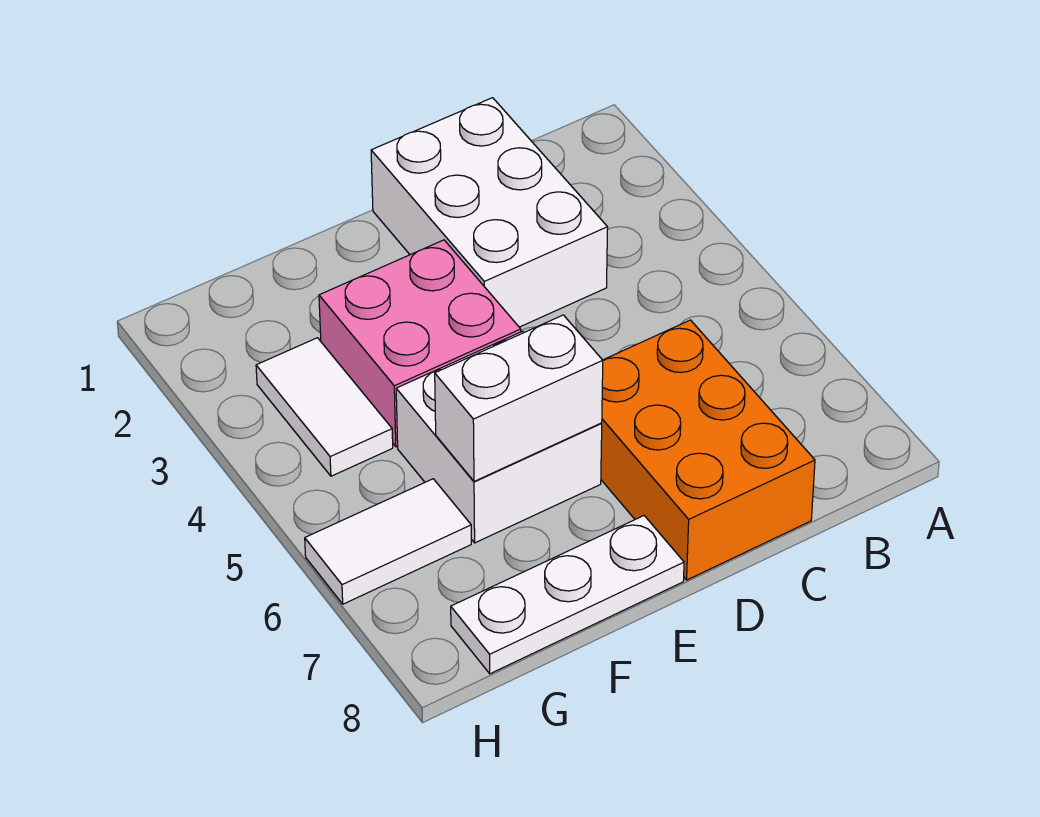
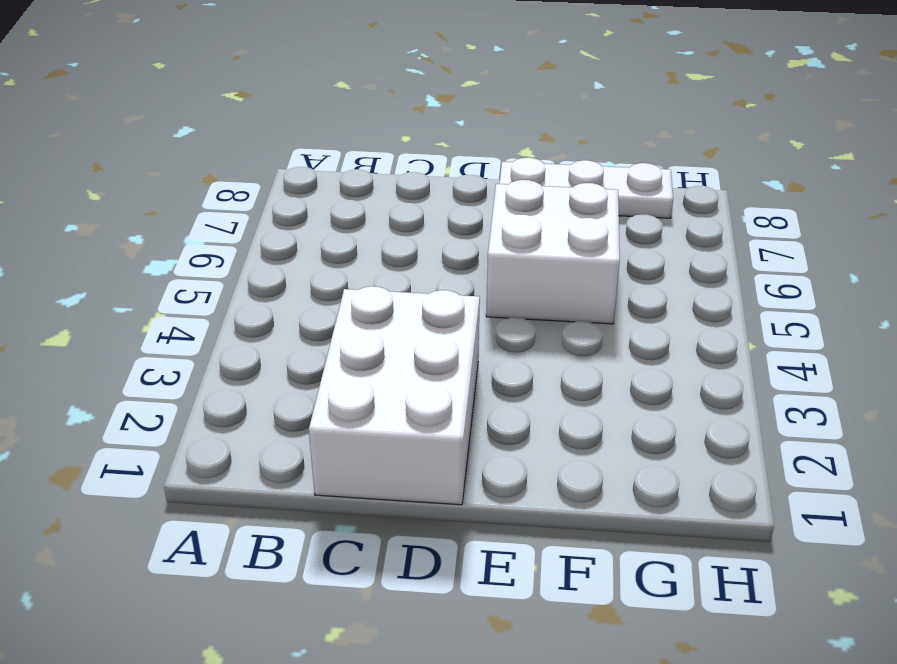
none -> orange 2x3 brick [601,320,815,580]
none -> pink 2x2 brick [319,240,521,447]

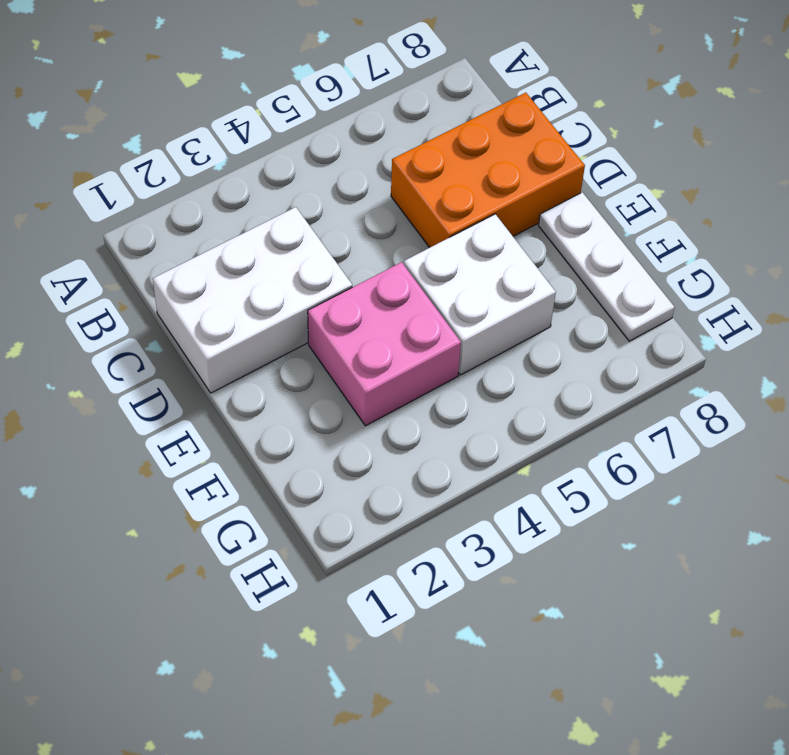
none -> white 1x2 tile [256,338,393,476]
none -> white 1x2 tile [305,479,471,604]

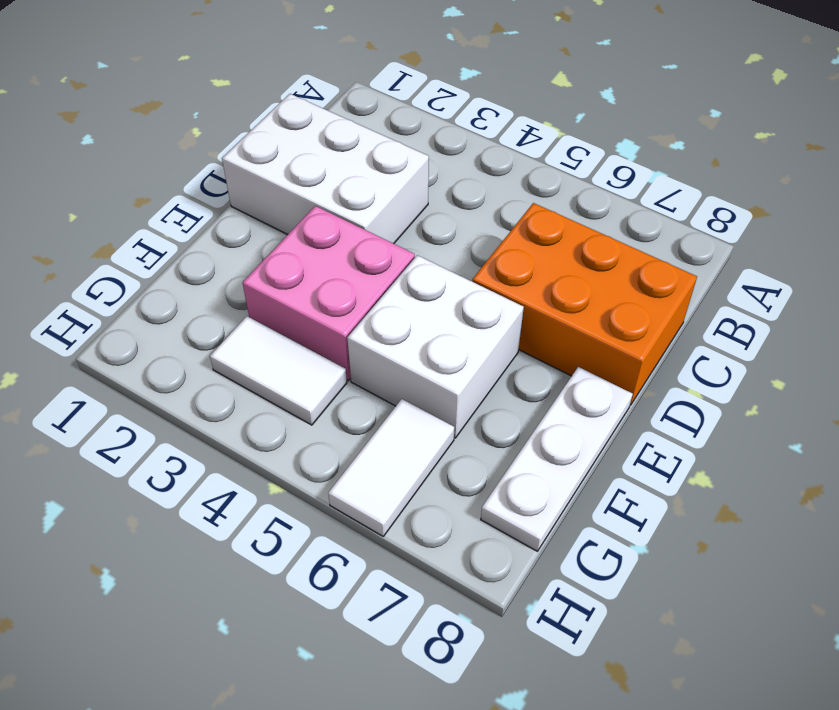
none -> white 1x2 brick [435,315,603,481]

